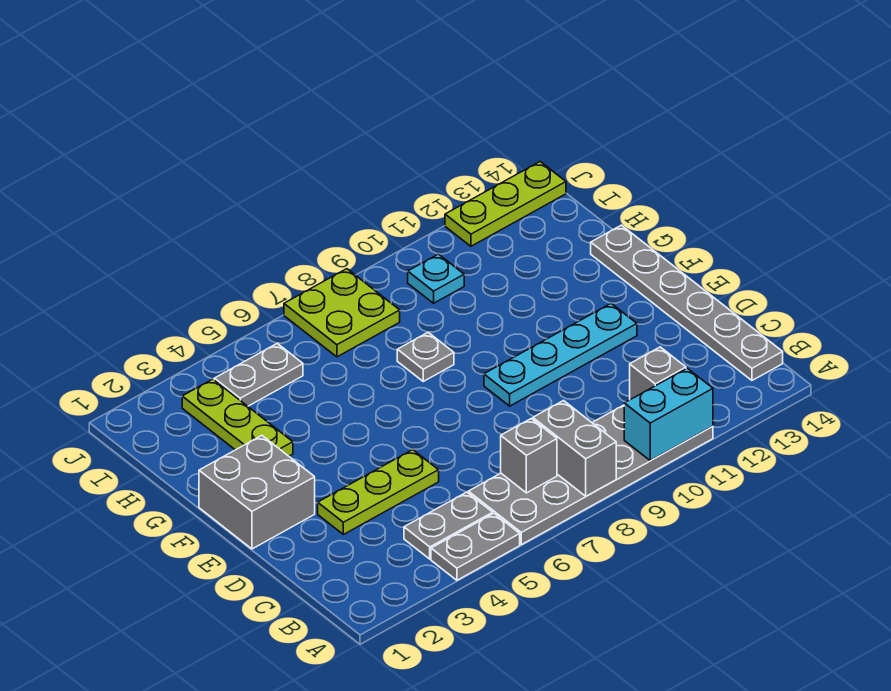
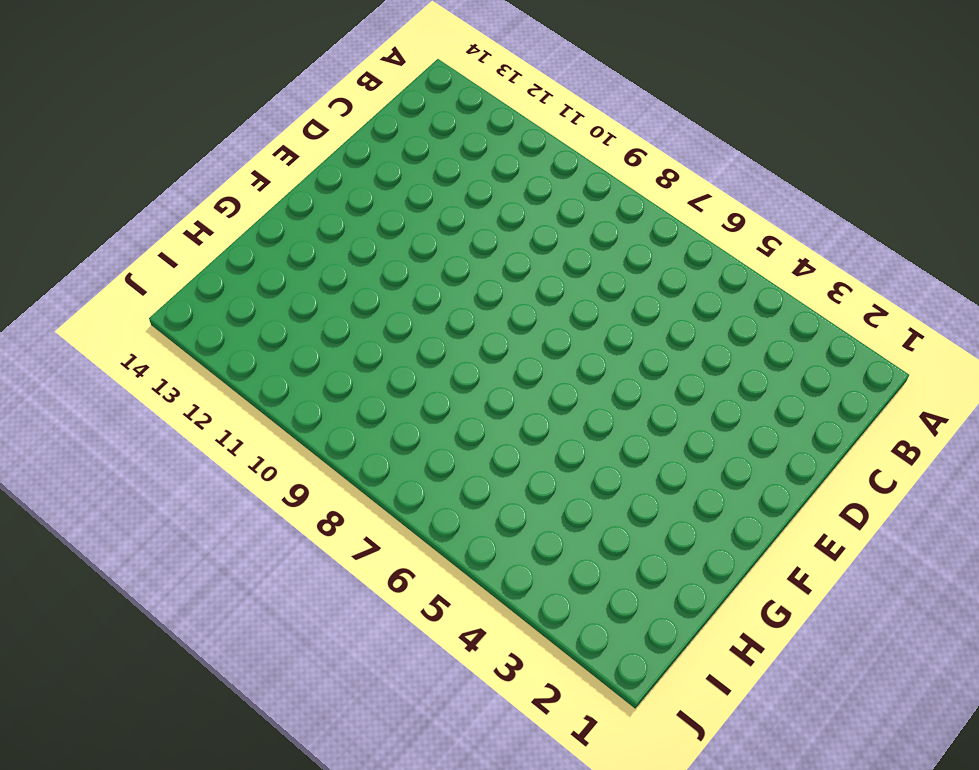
none -> grey 1x2 plate [431,514,520,580]
none -> grey 2x6 plate [468,405,713,545]
none -> grey 1x2 plate [404,492,493,559]

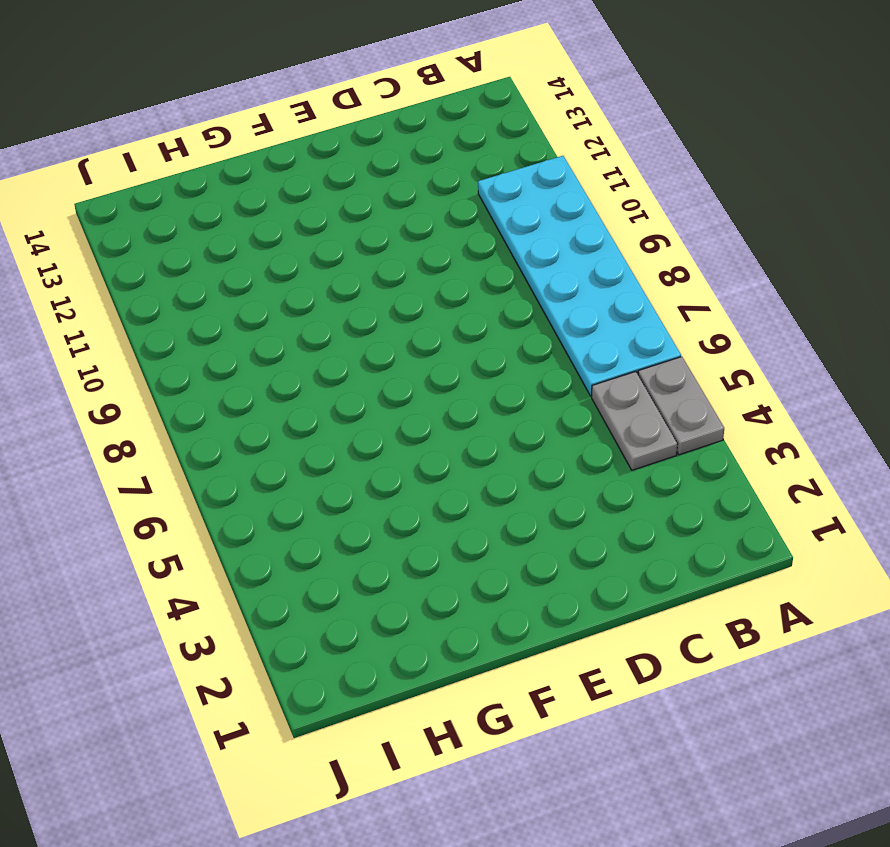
cyan 2x6 plate [478,156,681,396] -> grey 2x6 plate [468,405,713,545]
none -> grey 1x6 plate [591,225,783,380]
none -> lime 1x3 plate [318,450,439,535]
none -> grey 2x2 brick [199,436,315,549]

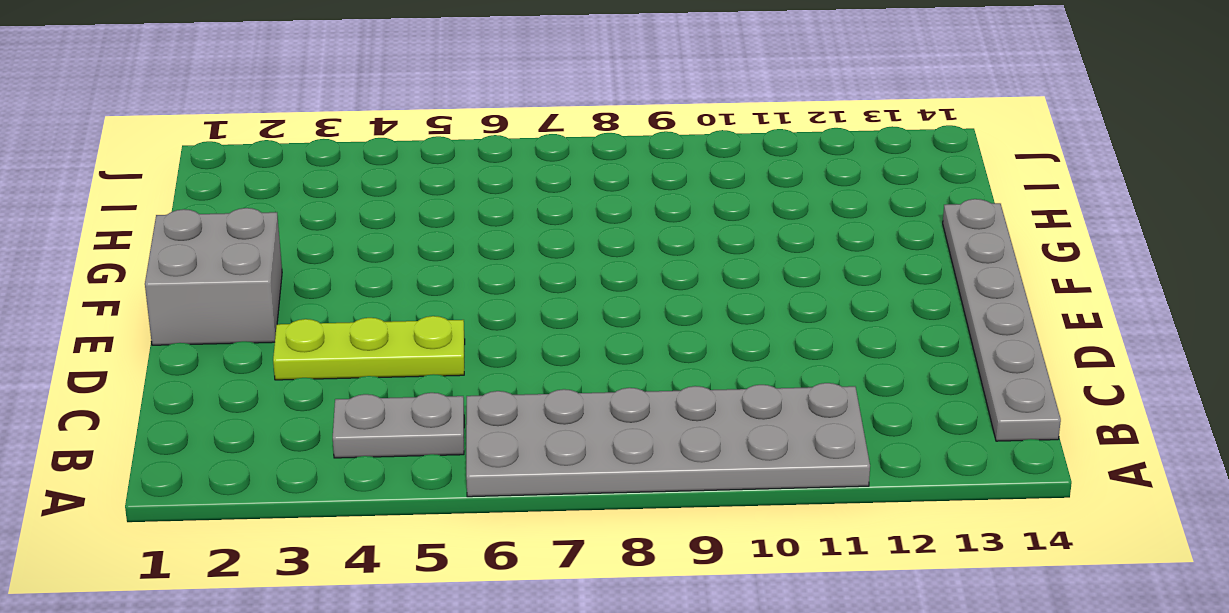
none -> grey 1x2 plate [431,514,520,580]
none -> cyan 1x4 plate [484,304,637,406]
none -> lime 1x3 plate [182,379,293,456]

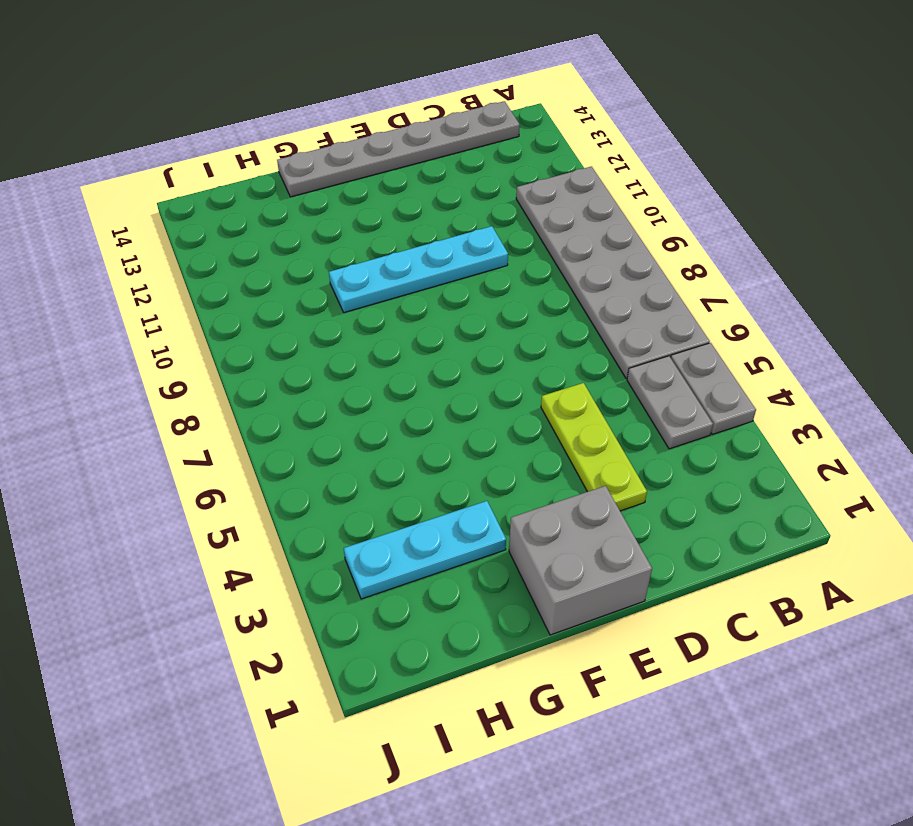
cyan 1x4 plate [329,226,508,313] -> cyan 1x4 plate turned to [484,304,637,406]
cyan 1x3 plate [344,501,506,599] -> lime 1x3 plate [182,379,293,456]
none -> grey 1x1 plate [397,333,454,381]
none -> grey 1x2 plate [214,343,303,406]
none -> lime 2x2 plate [284,269,400,357]

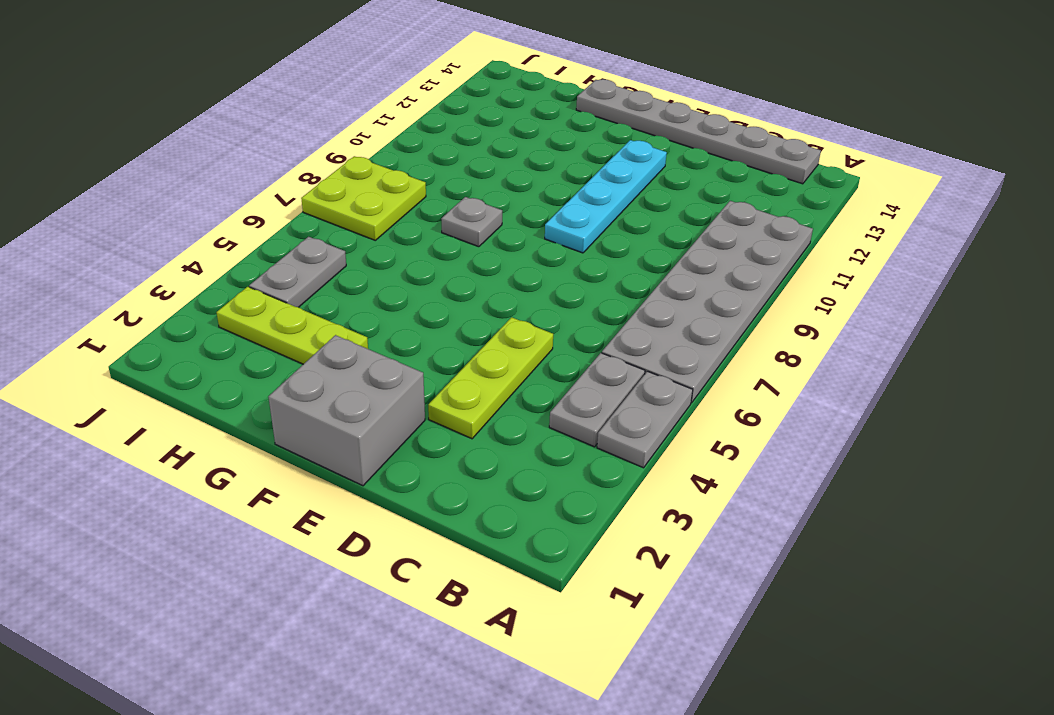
none -> cyan 1x1 plate [408,254,464,303]
none -> lime 1x3 plate [445,162,566,246]
none -> grey 1x2 brick [533,401,616,496]

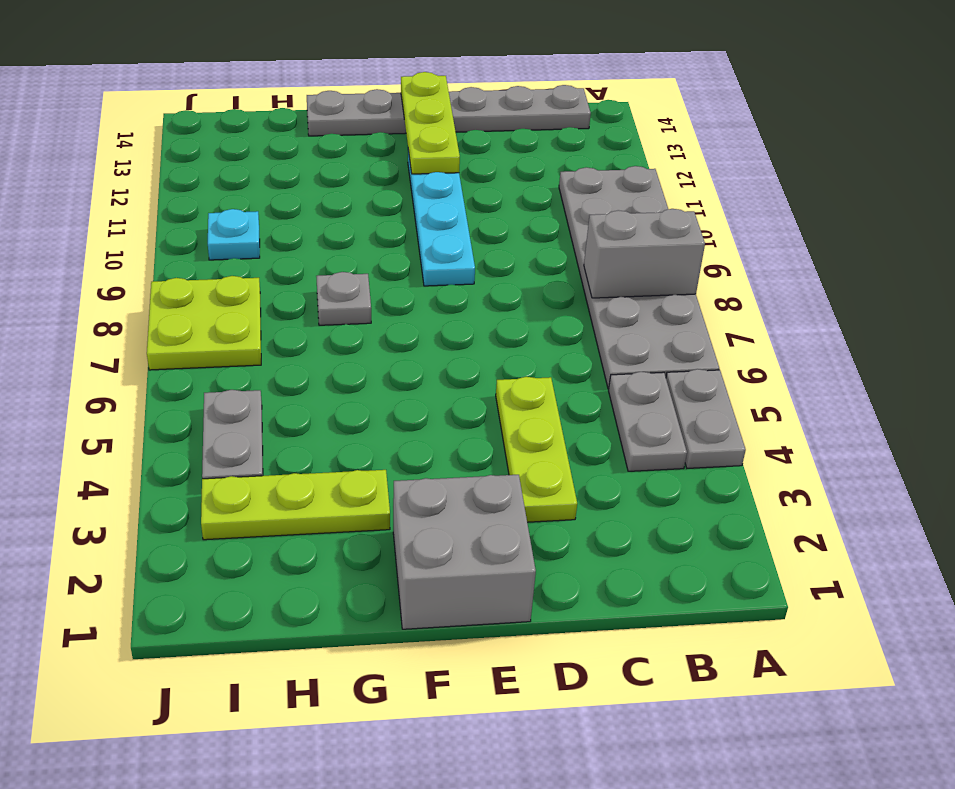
lime 1x3 plate [401,72,460,174] -> lime 1x3 plate moved to [445,162,566,246]
none -> cyan 1x2 brick [624,368,713,461]
none -> grey 1x1 brick [501,418,557,493]
none -> grey 1x1 brick [630,347,686,400]

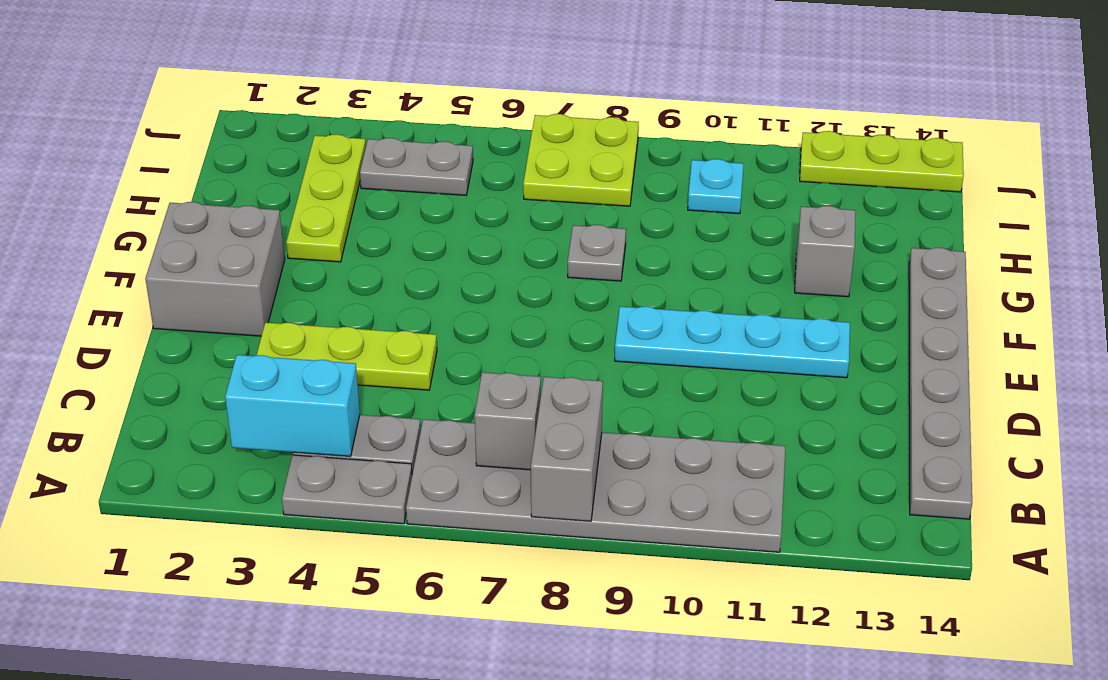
cyan 1x2 brick [225,355,360,456] -> cyan 1x2 brick moved to [624,368,713,461]
grey 1x1 brick [795,206,856,297] -> grey 1x1 brick moved to [630,347,686,400]

